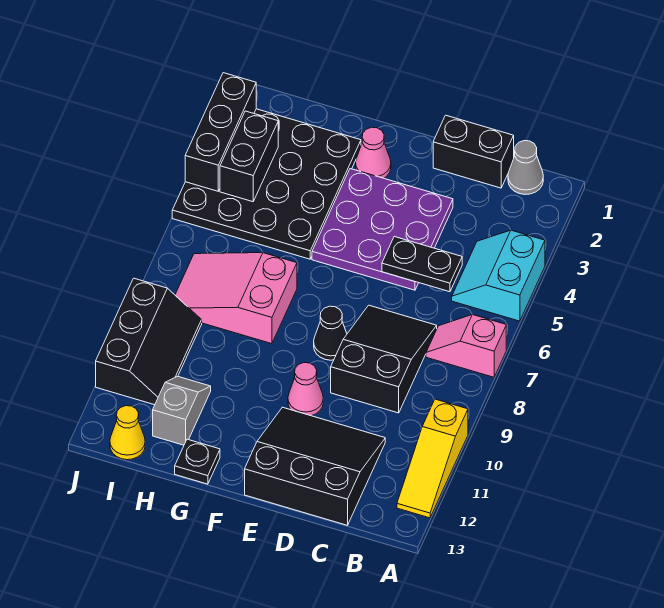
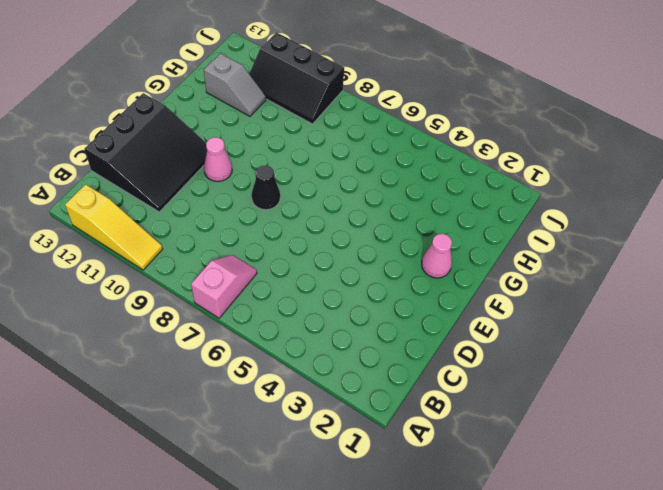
yellow 1x3 slope [65,184,163,270] -> yellow 1x3 slope turned to [397,399,468,518]
none -> cyan 2x2 slope [452,230,545,321]
none -> grey 1x1 cone [508,141,543,194]
none -> black 1x2 brick [433,115,514,188]

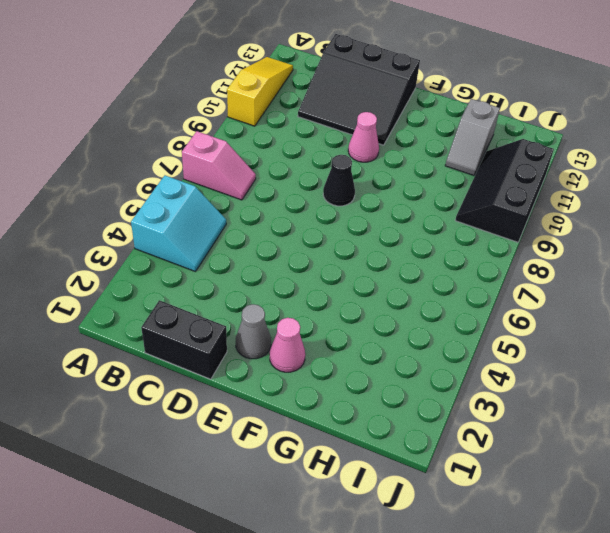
grey 1x1 cone [236,304,271,359] -> grey 1x1 cone moved to [508,141,543,194]
none -> black 2x3 slope [331,305,437,413]
none -> purple 3x3 plate [312,169,453,290]
none -> black 4x4 plate [172,109,361,259]

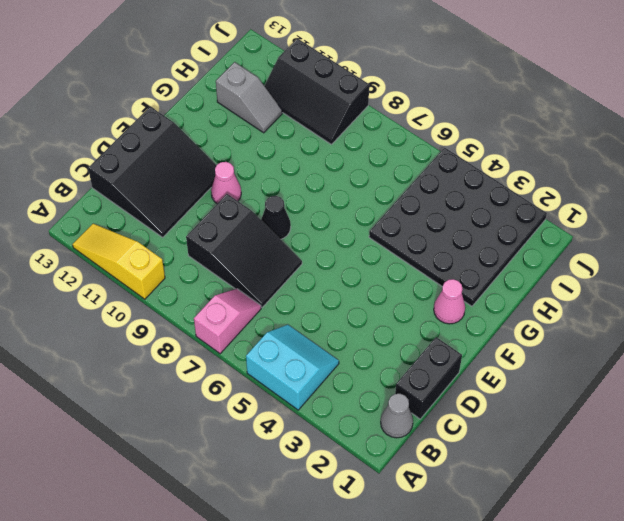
none -> purple 3x3 plate [312,169,453,290]
none -> pink 2x3 slope [175,253,297,344]
none -> black 1x1 plate [175,439,220,484]

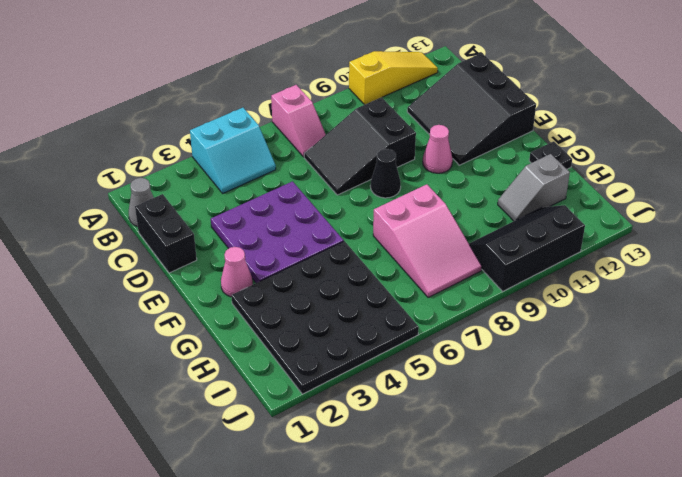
none -> yellow 1x1 cone [110,406,145,460]
none -> black 1x2 plate [382,237,462,292]
none -> black 1x2 brick [220,111,278,202]

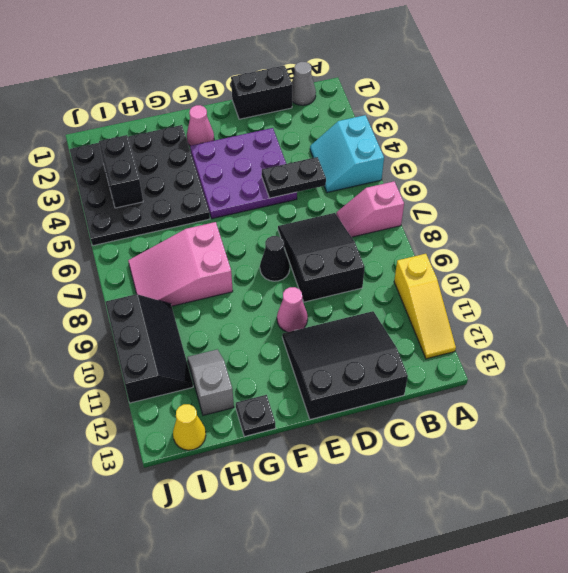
none -> black 1x3 brick [185,73,256,191]

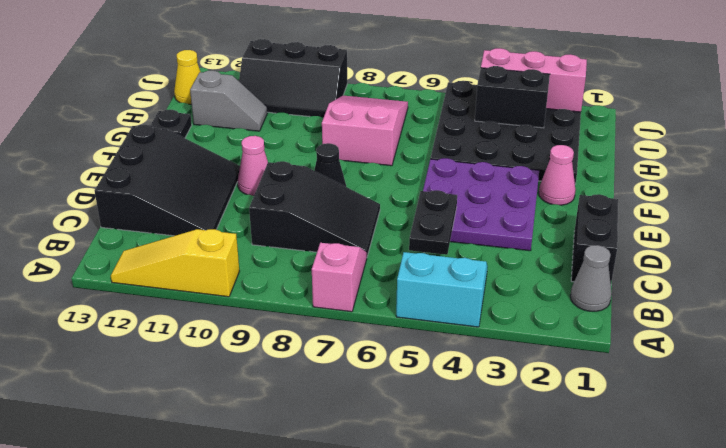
pink 1x3 brick [481,48,587,112] -> black 1x3 brick [185,73,256,191]

